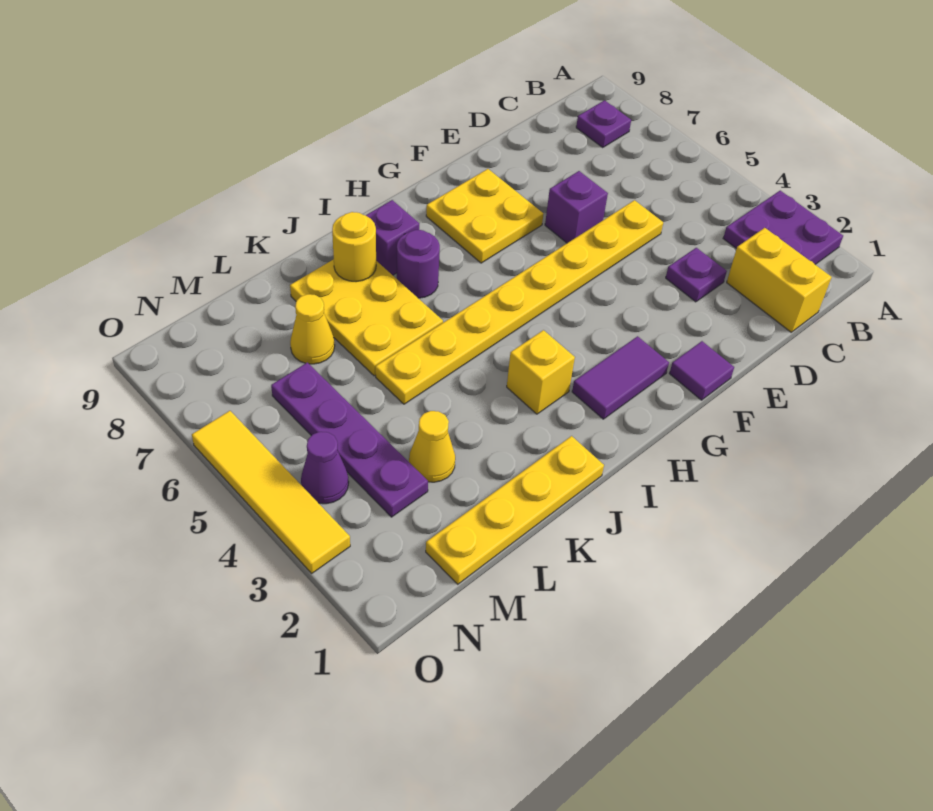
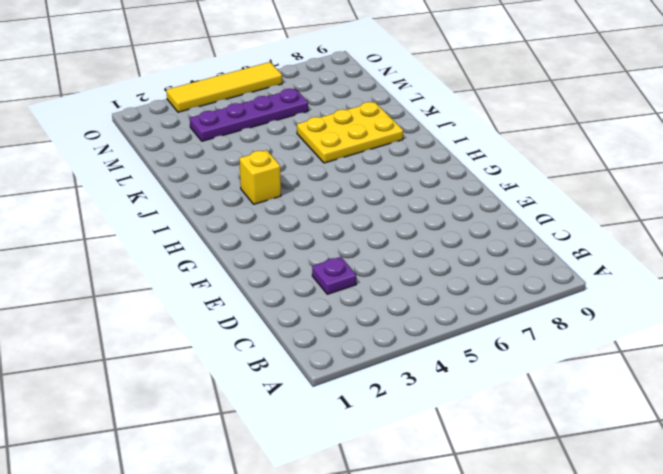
none -> purple 2x2 plate [723,191,843,264]
none -> purple 1x1 plate [576,100,631,147]
none -> yellow 1x2 brick [727,228,832,332]

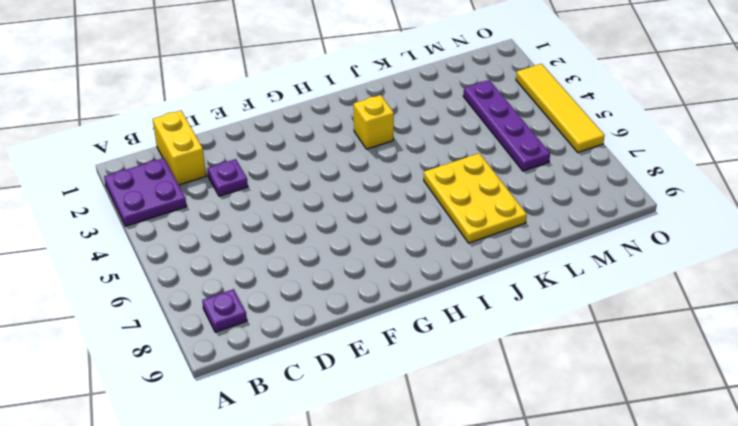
none -> yellow 1x8 plate [375,200,663,404]
none -> purple 1x1 brick [545,171,608,243]
none -> purple 1x1 tile [669,341,734,400]

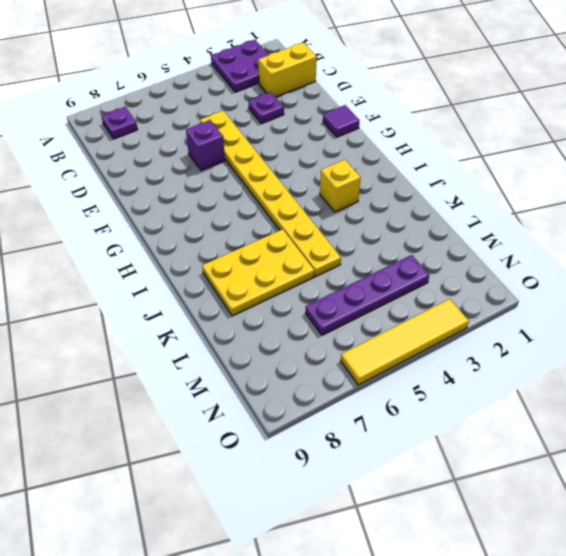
none -> yellow 2x2 plate [426,169,543,263]
none -> purple 1x2 tile [572,336,669,419]
none -> purple 1x1 round brick [397,230,440,298]

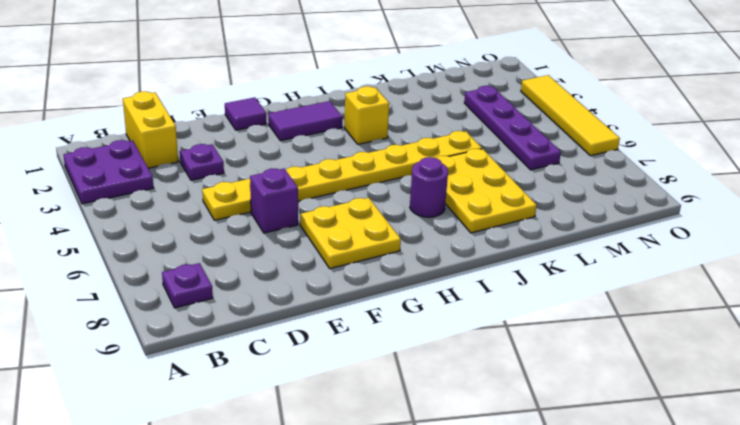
none -> purple 1x1 brick [366,200,419,275]
none -> yellow 1x4 plate [426,436,604,584]
none -> yellow 1x1 cone [409,411,455,482]

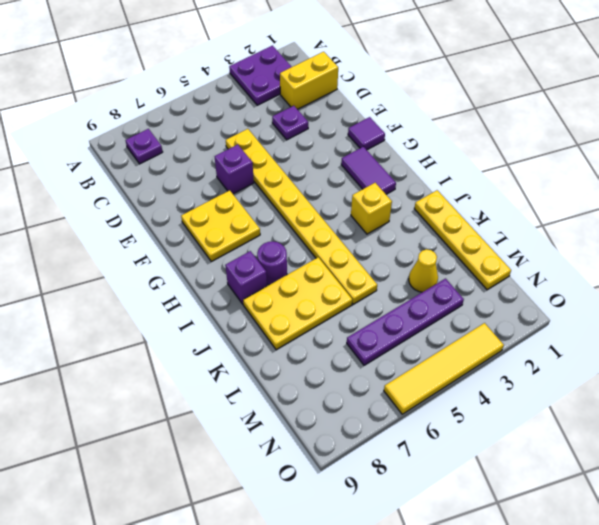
none -> yellow 1x1 cone [290,294,335,364]
none -> purple 1x1 cone [301,432,349,504]
none -> yellow 1x1 round brick [332,212,376,282]

